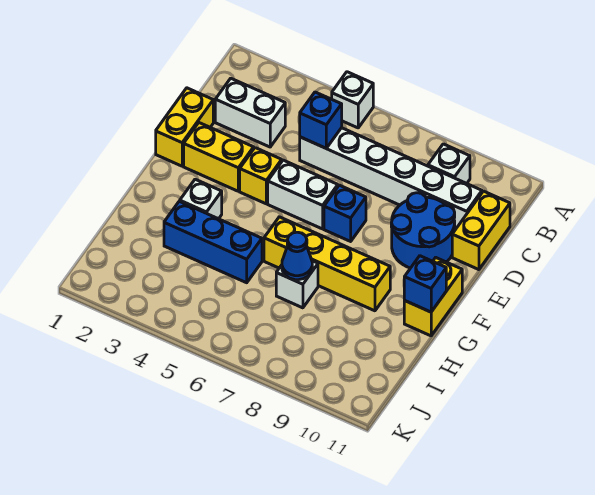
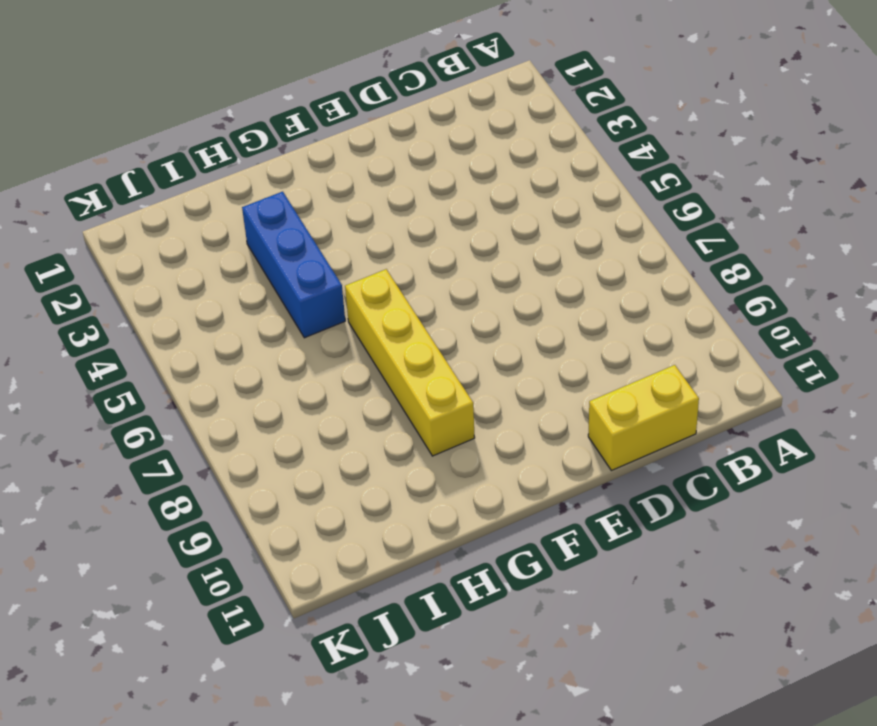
none -> white 1x1 brick [332,72,373,128]
none -> white 1x1 brick [428,144,470,183]
none -> white 1x2 brick [215,78,285,147]

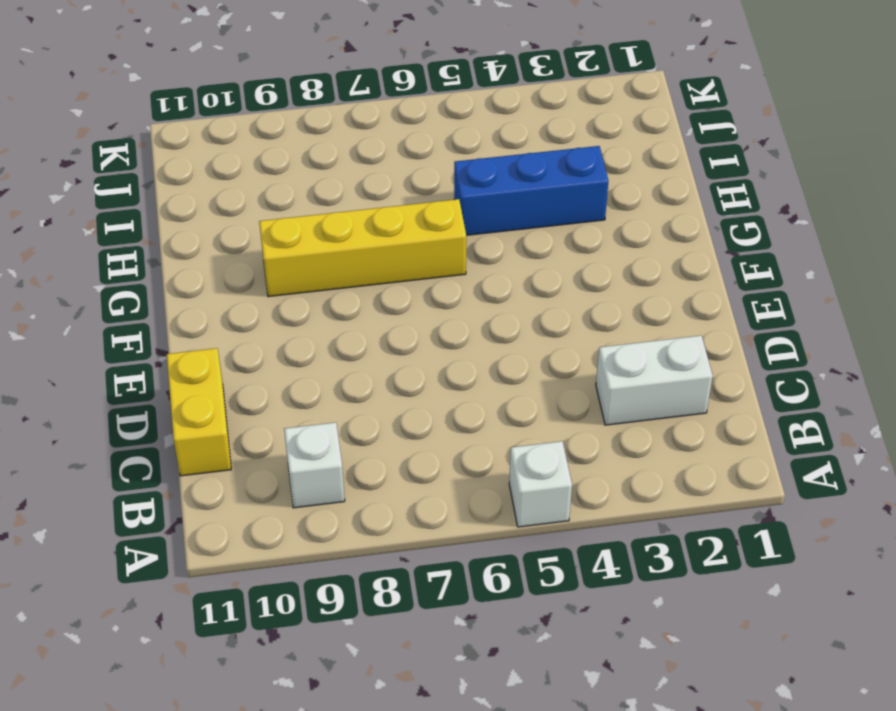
none -> white 1x6 brick [300,128,482,230]
none -> yellow 1x2 brick [156,88,213,166]
none -> blue 2x2 round brick [391,193,455,268]

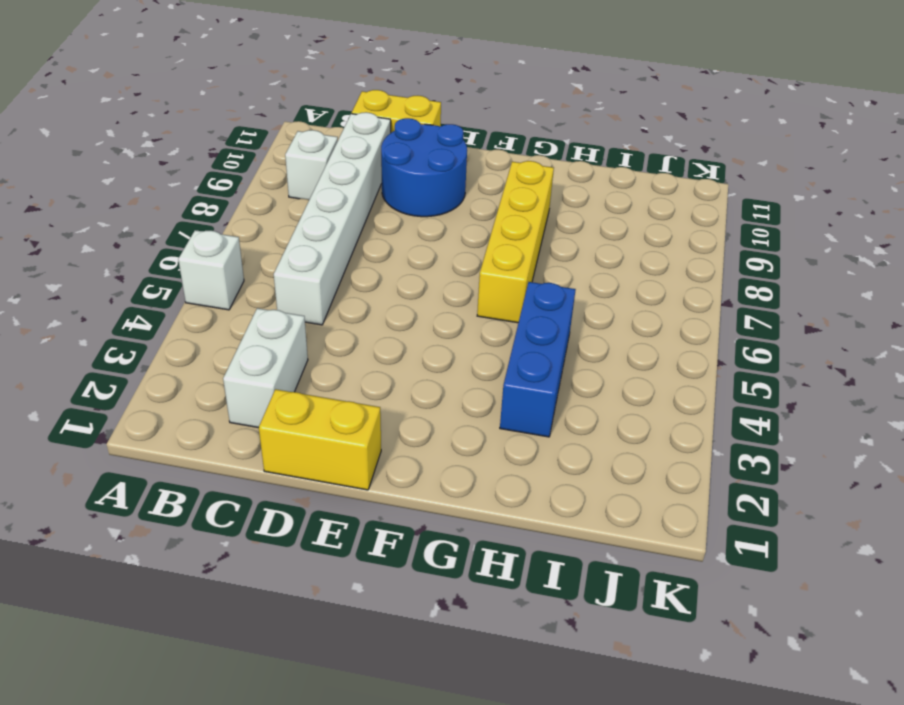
none -> yellow 1x2 brick [184,123,254,191]
none -> yellow 1x1 brick [240,148,282,204]
none -> white 1x2 brick [268,160,338,229]

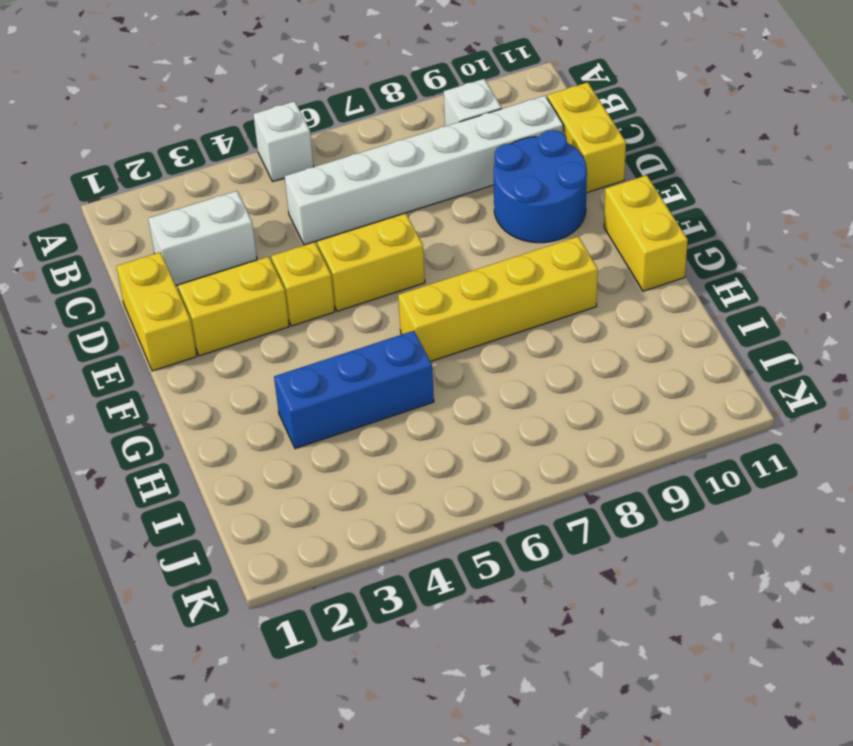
yellow 1x2 brick [317,213,425,311] -> white 1x2 brick [268,160,338,229]
none -> blue 1x1 brick [324,185,366,241]
none -> white 1x1 brick [180,179,222,219]
none -> white 1x1 brick [276,261,318,308]

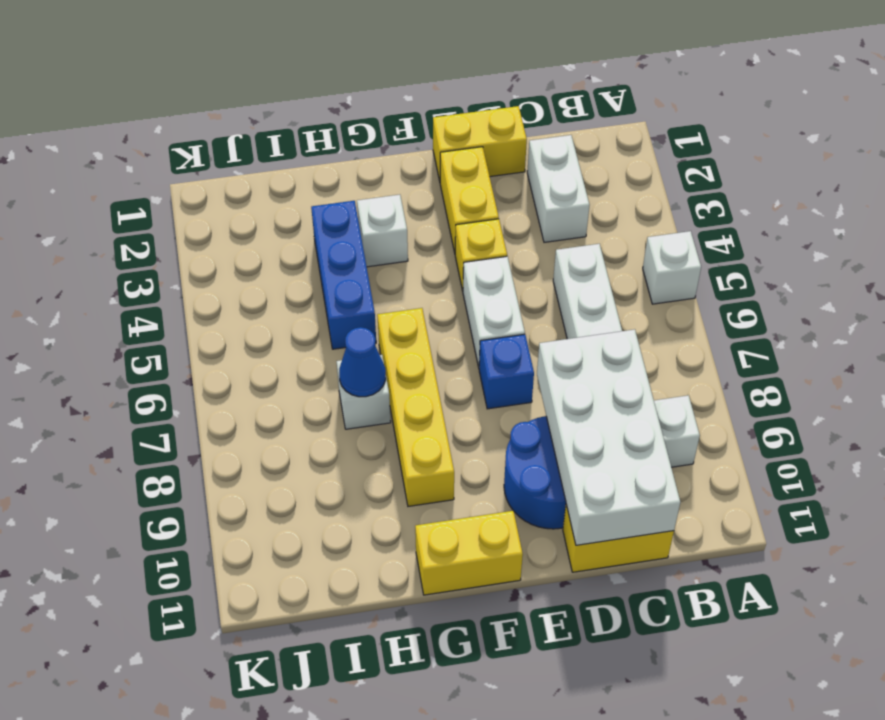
white 2x4 brick [537,329,680,545] -> none
none -> blue 1x1 brick [300,92,342,148]
none -> blue 1x1 brick [404,256,446,312]

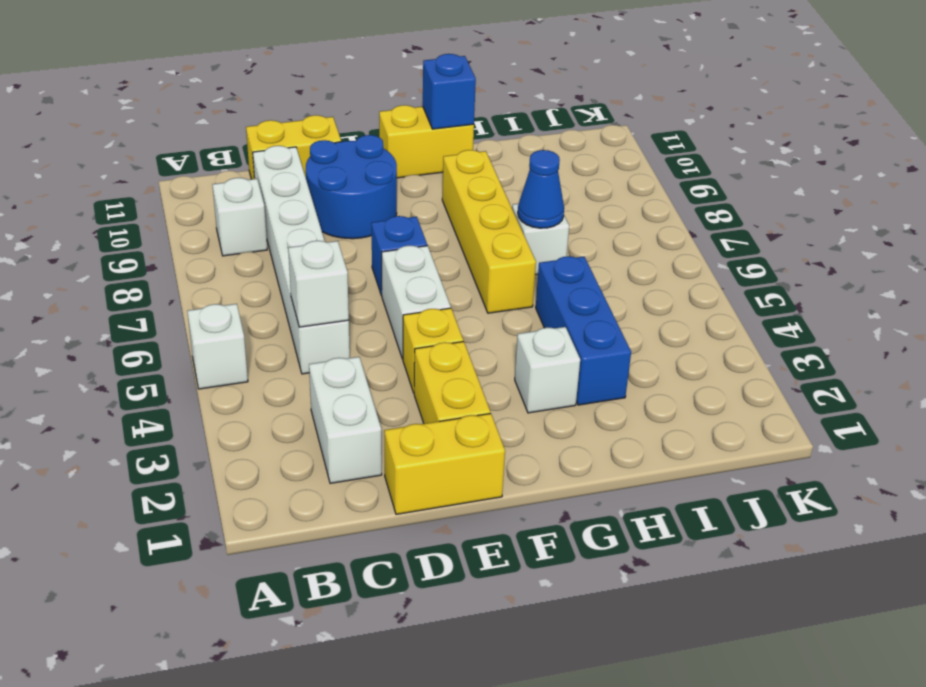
white 1x1 brick [288,241,349,327] -> blue 1x1 brick [300,92,342,148]

